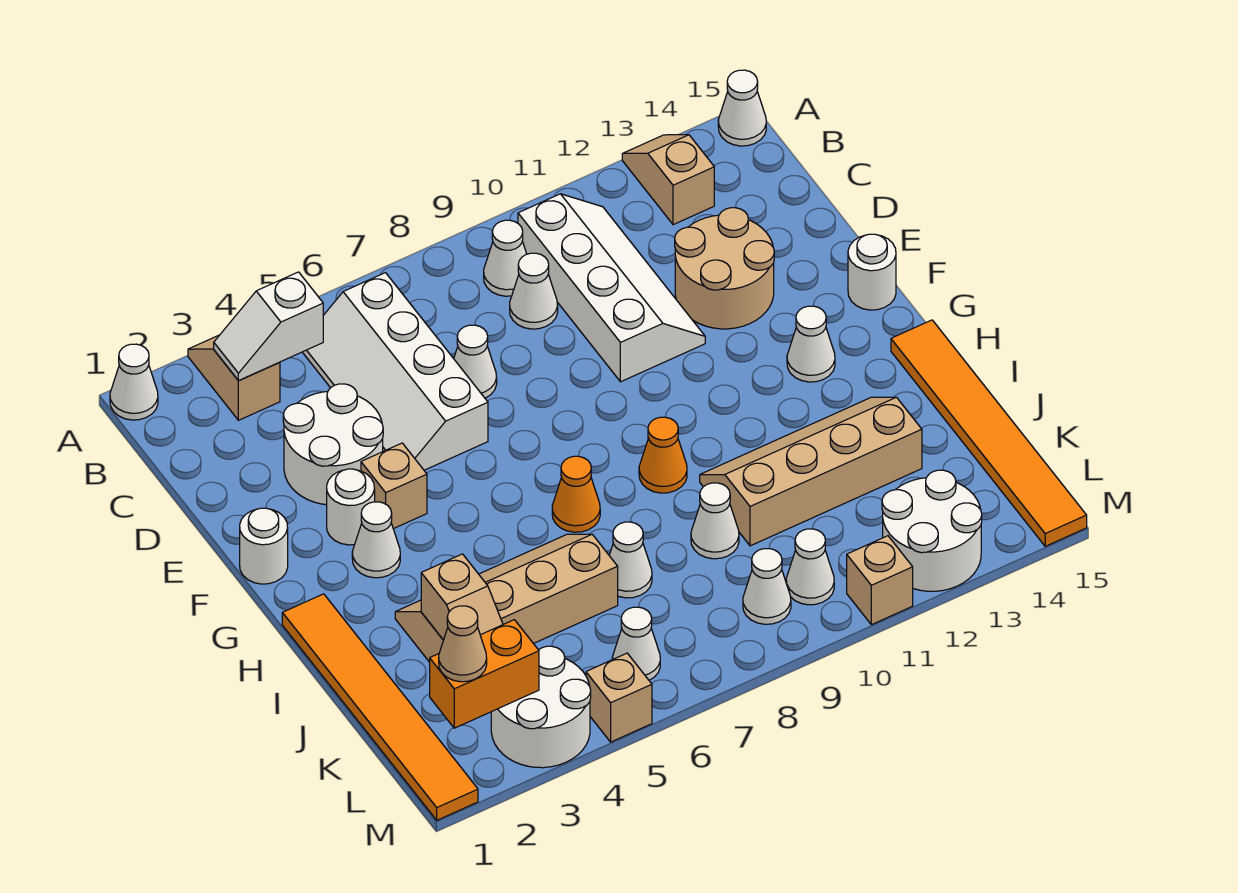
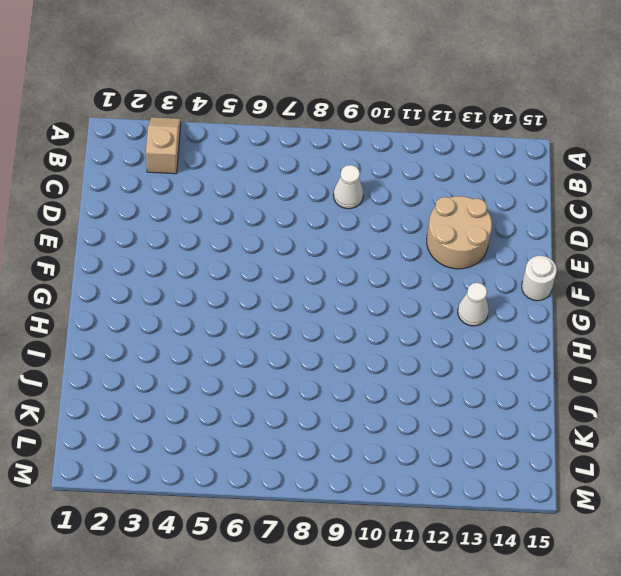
none -> white 1x1 cone [110,344,158,420]
none -> tan 1x2 slope [622,135,714,225]
none -> white 1x1 cone [718,70,766,146]
none -> white 2x4 slope [303,273,488,470]

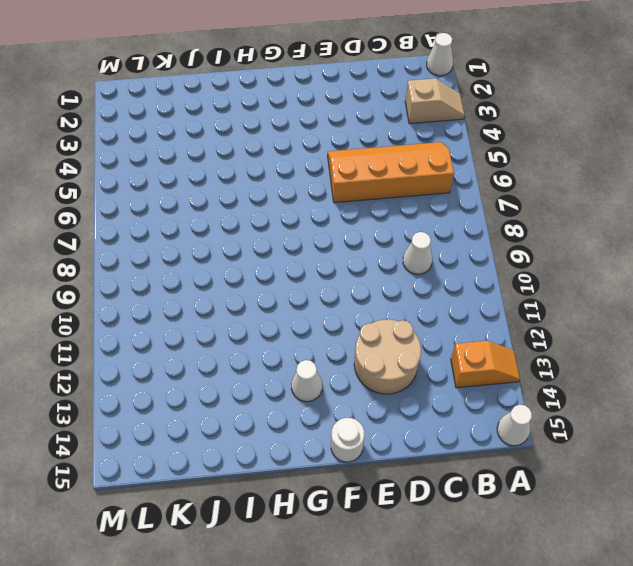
orange 1x2 slope [451,341,520,388] -> tan 1x2 slope [622,135,714,225]
orange 2x4 slope [328,142,454,203] -> white 2x4 slope [303,273,488,470]
none -> white 1x1 cone [484,220,526,296]
none -> white 2x4 slope [518,194,705,382]
none -> white 2x2 round brick [283,384,383,505]
none -> white 1x1 cone [454,325,497,398]

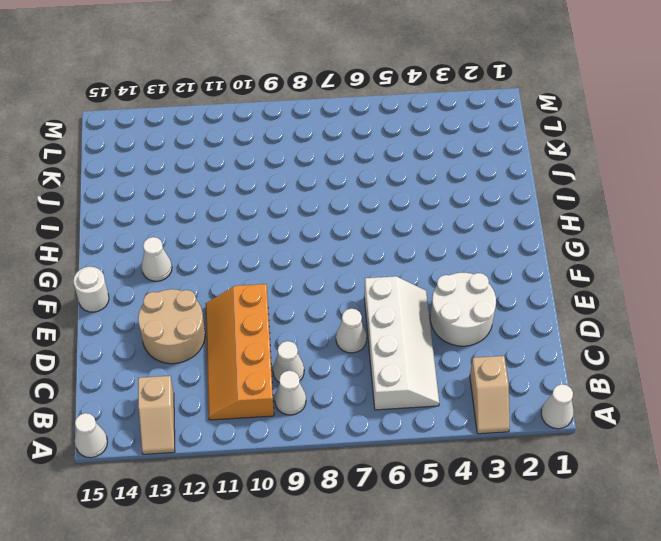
orange 2x4 slope [206,284,274,420] -> white 2x4 slope [518,194,705,382]
none -> white 1x1 round brick [240,508,288,584]
none -> white 1x1 round brick [327,469,375,545]
none -> tan 1x1 brick [361,443,427,529]
none -> white 1x1 cone [352,502,400,578]

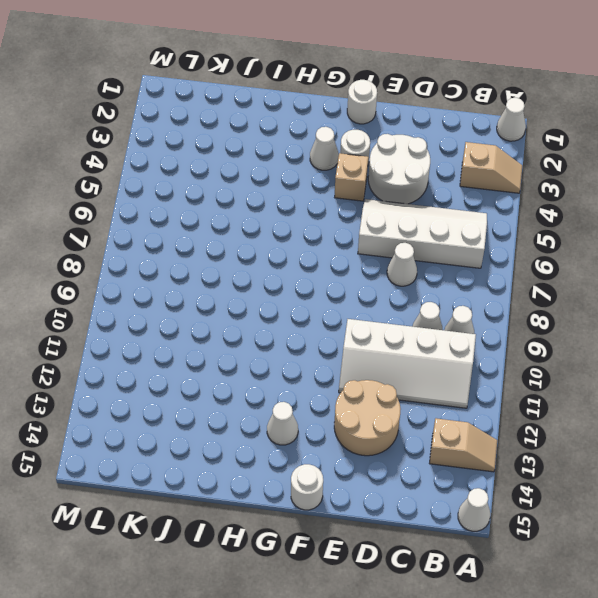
none -> orange 1x6 tile [282,594,478,820]
none -> orange 1x1 cone [552,456,600,532]
none -> orange 1x1 cone [639,417,687,493]
none -> orange 1x6 tile [891,320,1087,546]

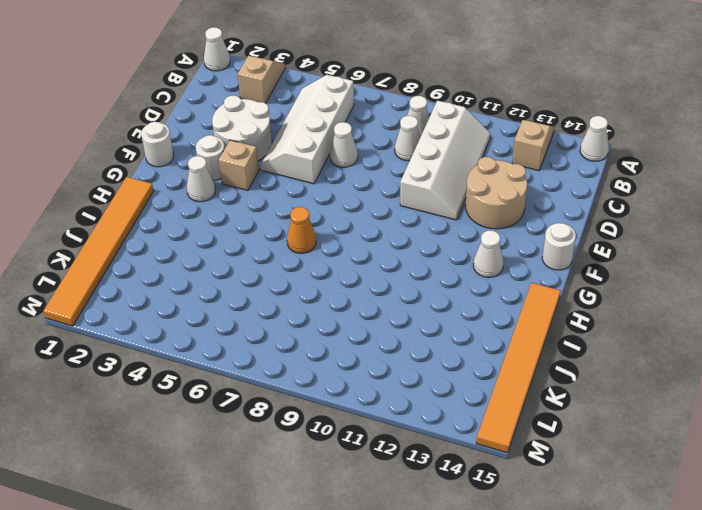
none -> orange 1x1 cone [639,417,687,493]
none -> tan 2x4 slope [395,534,618,662]
none -> tan 2x4 slope [700,397,922,546]
none -> white 1x1 cone [609,522,652,598]

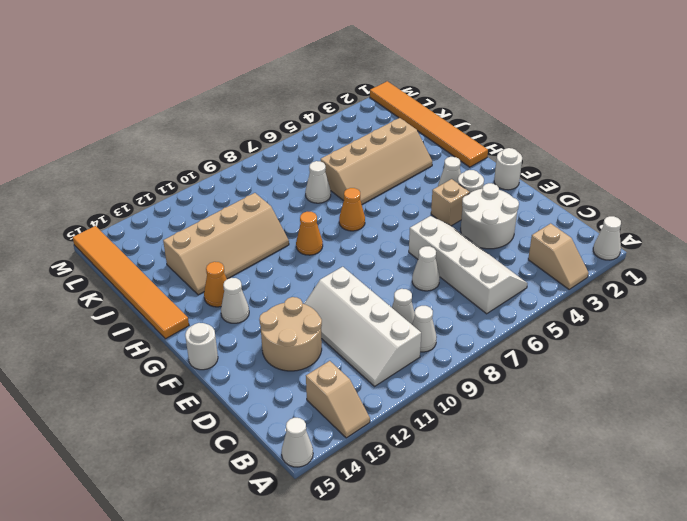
orange 1x1 cone [204,262,227,307] -> none
none -> white 1x1 cone [691,483,739,559]
none -> white 2x2 round brick [491,646,591,768]
none -> white 1x1 cone [612,607,660,680]
none -> white 1x1 cone [743,549,791,624]

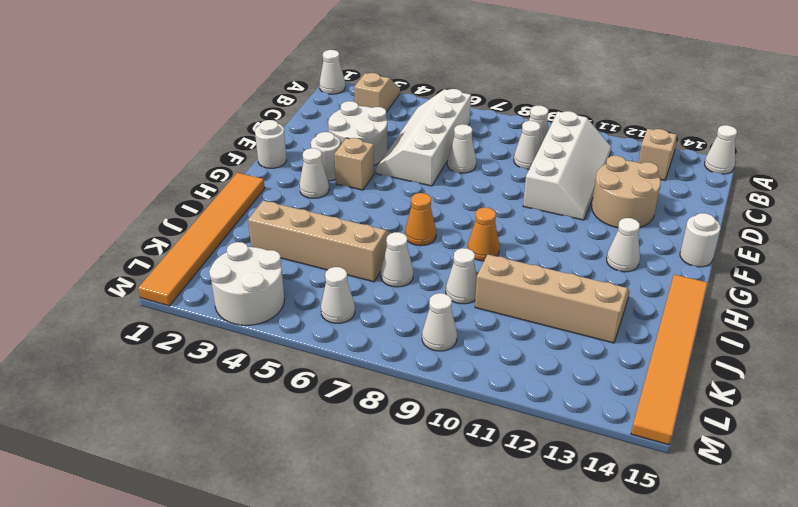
none -> white 1x1 cone [786,529,834,605]
none -> white 2x2 round brick [882,470,982,591]
none -> tan 1x1 brick [586,653,652,742]
none -> tan 1x1 brick [847,536,913,625]

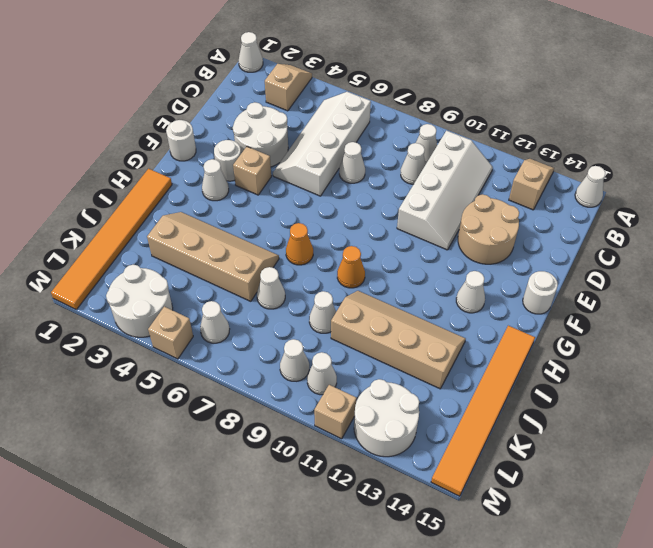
none -> white 1x2 slope [214,272,323,381]
none -> tan 1x2 slope [421,554,503,640]
none -> orange 1x2 brick [430,620,539,728]
none -> tan 1x1 cone [439,606,487,682]

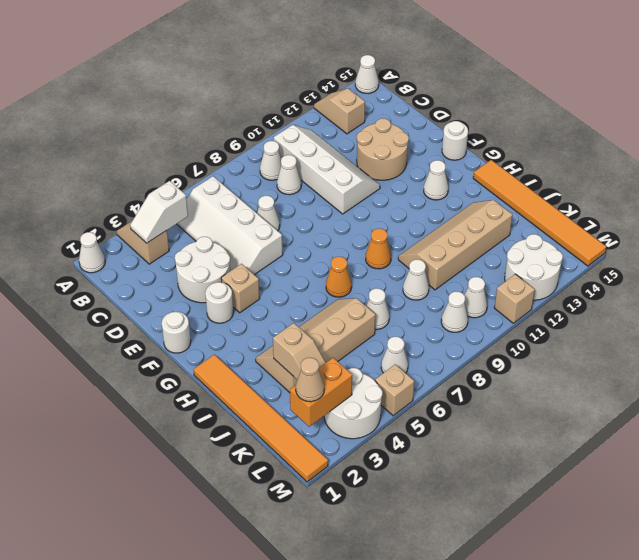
none -> white 1x1 cone [352,502,400,578]

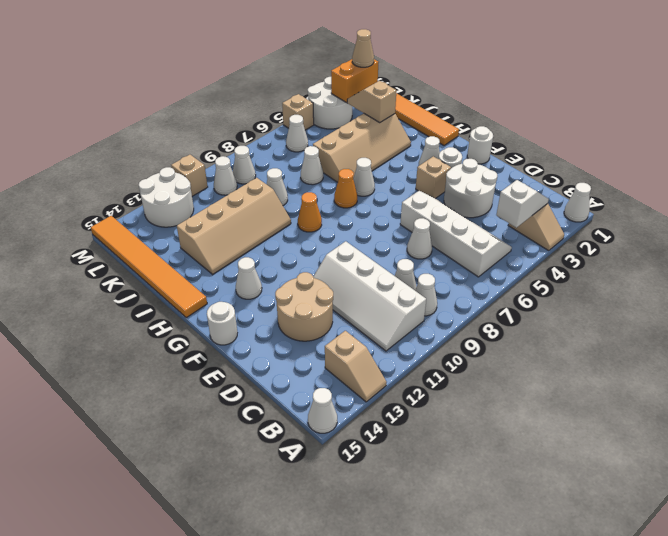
white 1x1 cone [353,158,375,196] -> none

